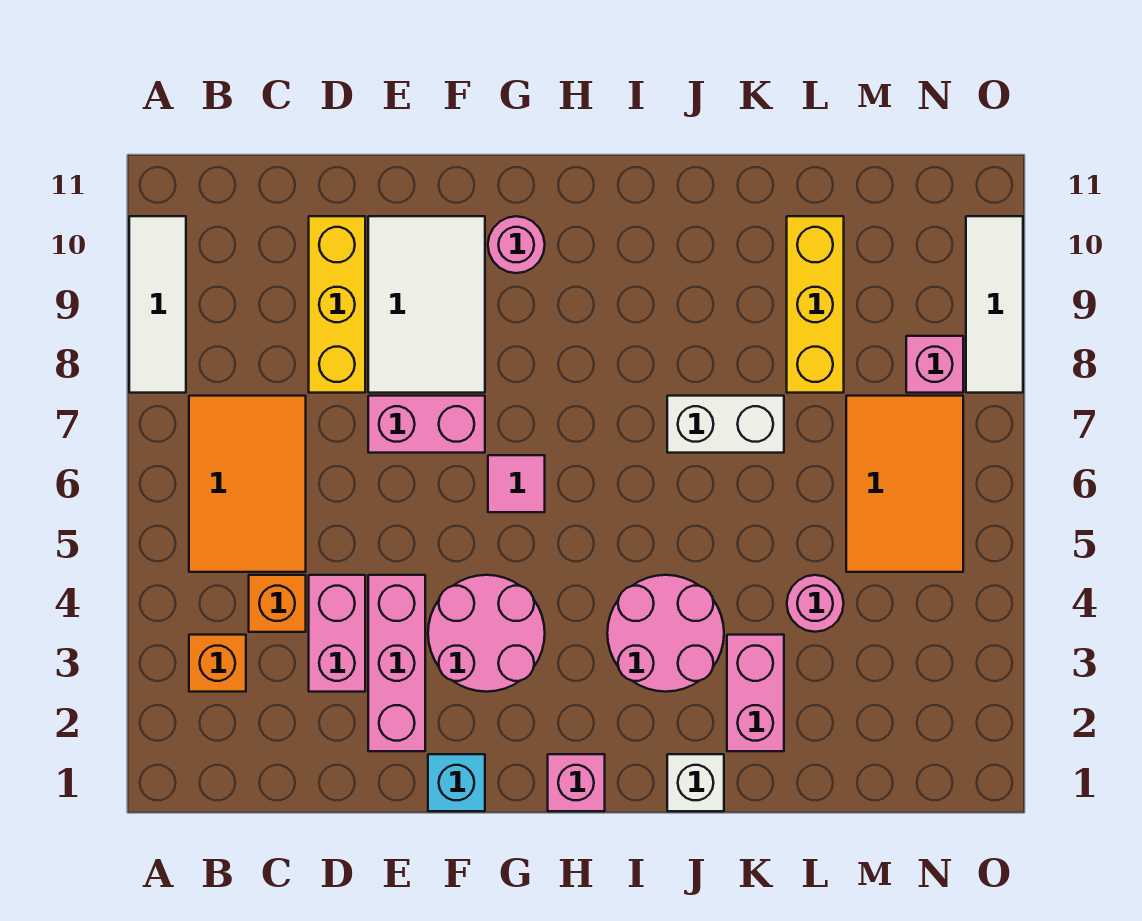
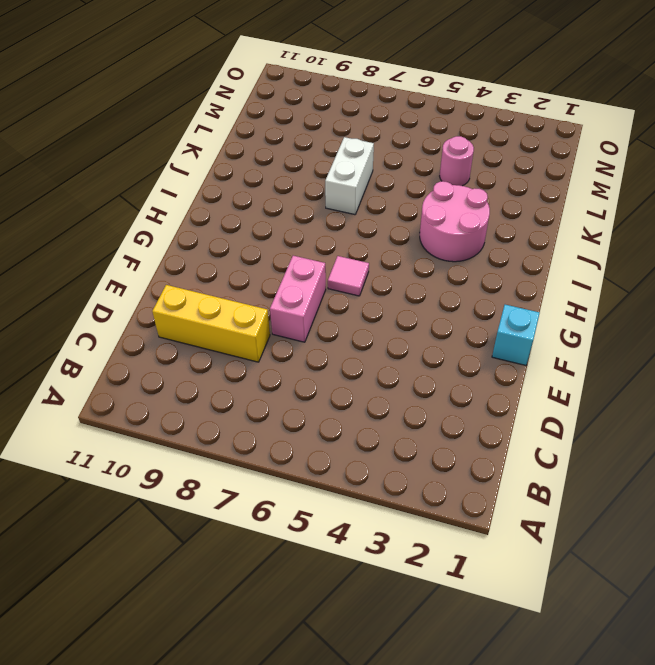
none -> white 1x3 tile [129,216,186,393]
none -> orange 1x1 brick [189,635,246,692]
none -> orange 2x3 tile [189,396,306,572]

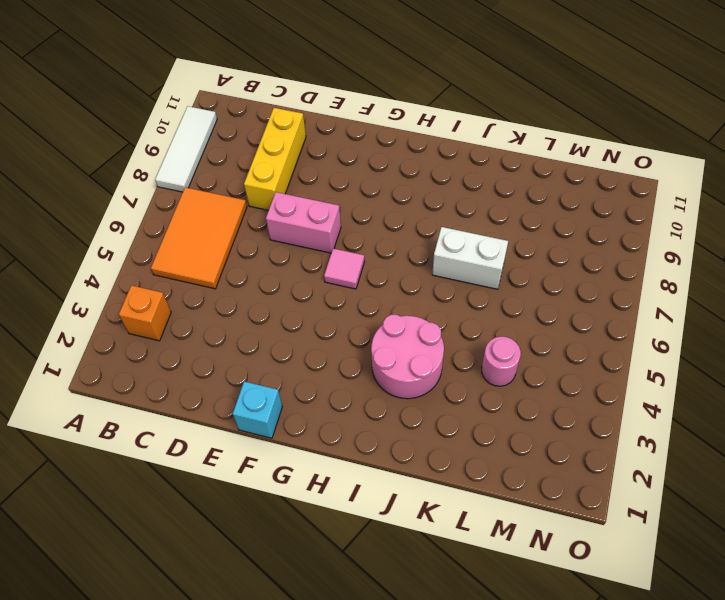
none -> orange 1x1 brick [249,575,306,632]
none -> pink 1x2 brick [309,575,365,692]
none -> pink 1x3 brick [368,575,425,751]

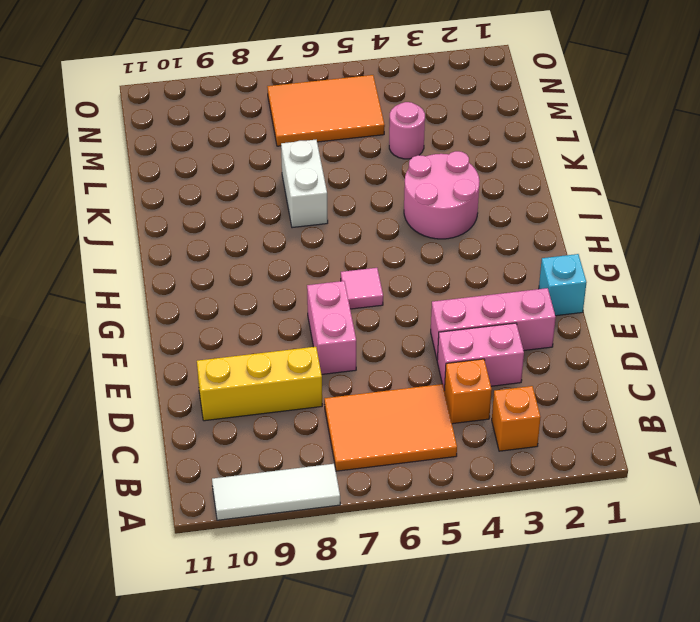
none -> white 2x3 tile [368,216,485,393]
none -> pink 2x2 round brick [428,575,545,692]
none -> pink 1x1 round brick [488,216,545,273]

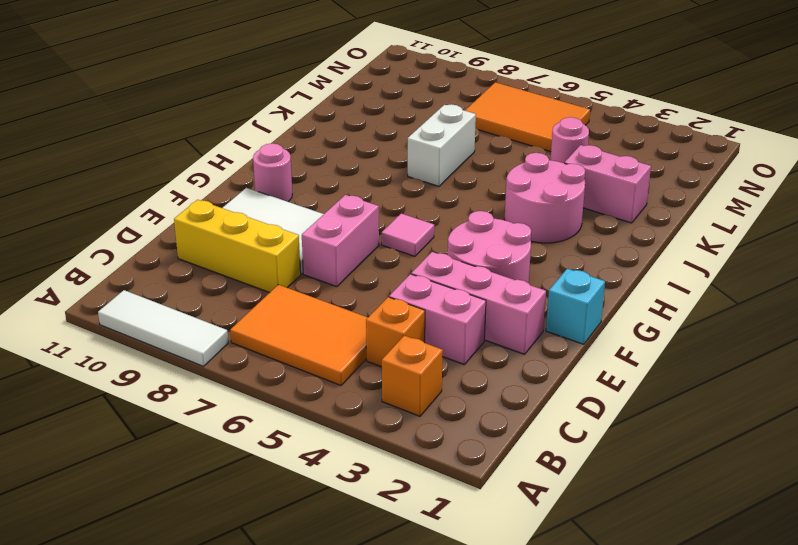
none -> pink 1x1 brick [548,754,605,811]
none -> white 1x1 brick [667,754,724,811]
none -> yellow 1x3 brick [787,216,844,393]

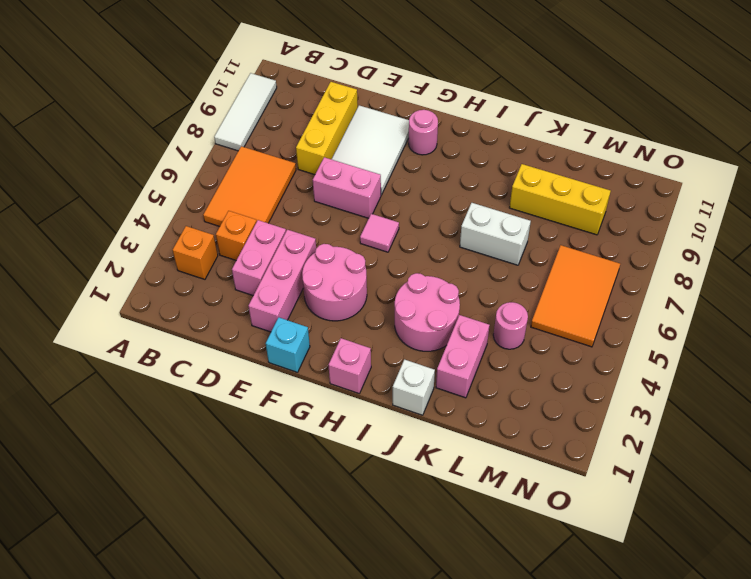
yellow 1x3 brick [509,164,611,235] -> yellow 1x3 brick turned to [787,216,844,393]
none -> pink 1x1 brick [906,336,963,393]
none -> white 1x3 tile [966,216,1023,393]

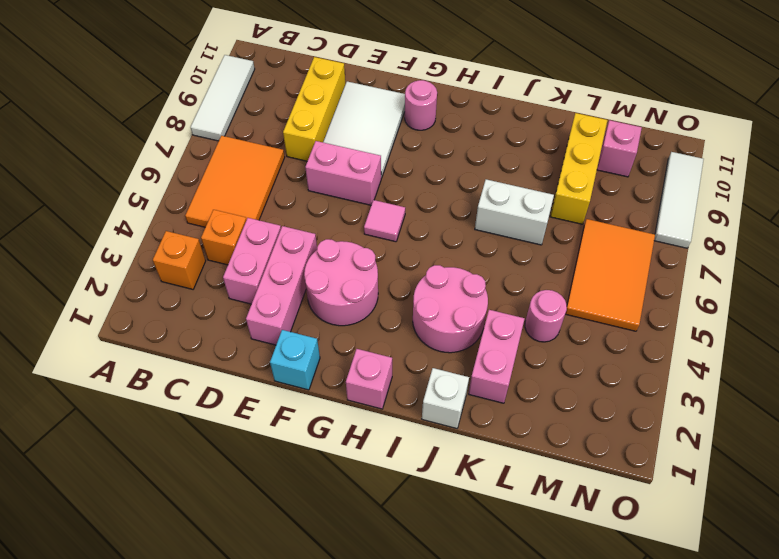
pink 1x1 brick [597,120,642,177] -> pink 1x1 brick moved to [906,336,963,393]

